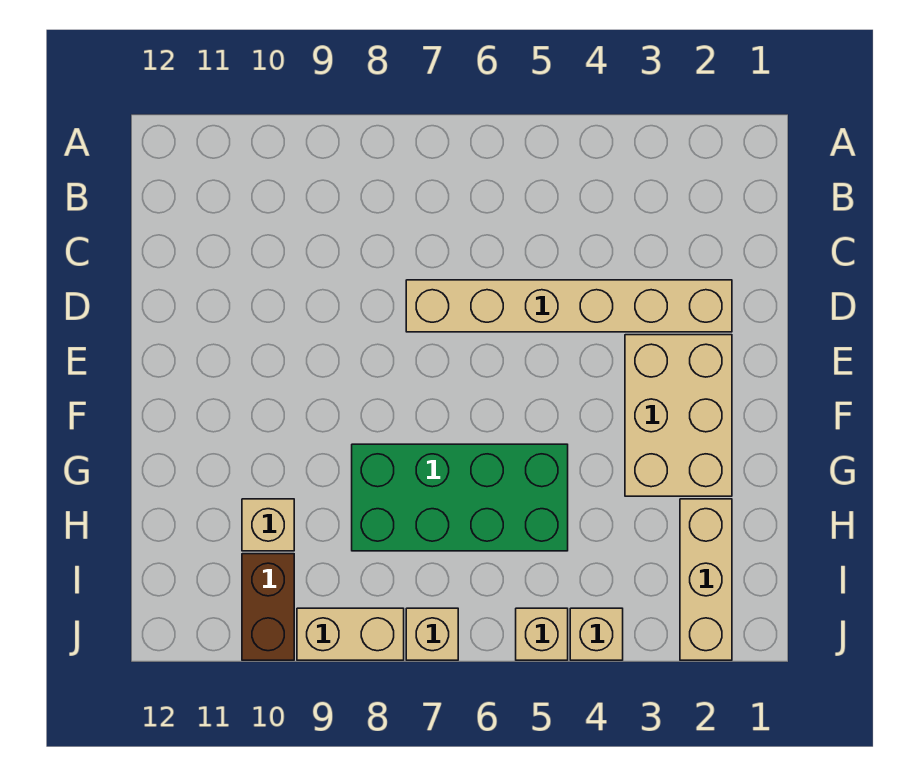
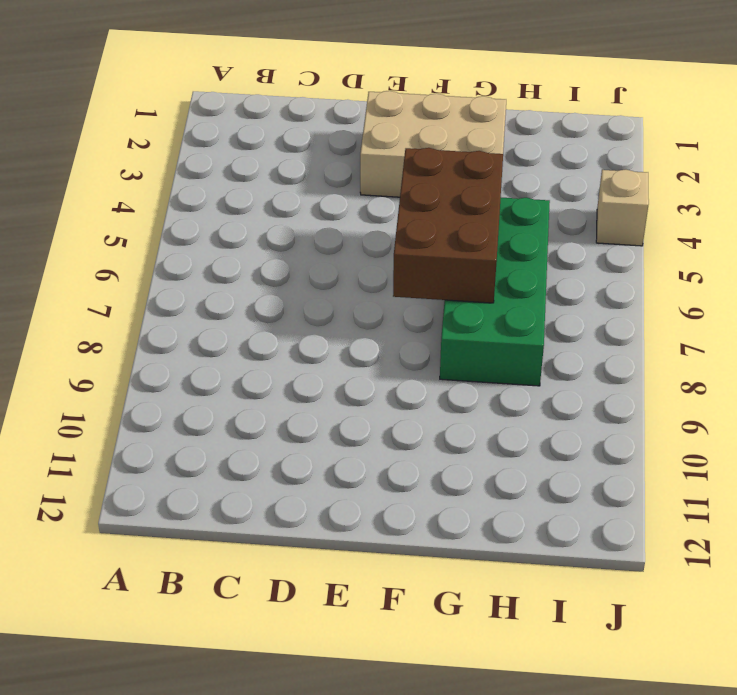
brown 2x3 brick [393,148,503,303] -> none
none -> tan 1x6 brick [406,280,732,332]
none -> tan 1x3 brick [680,499,732,660]

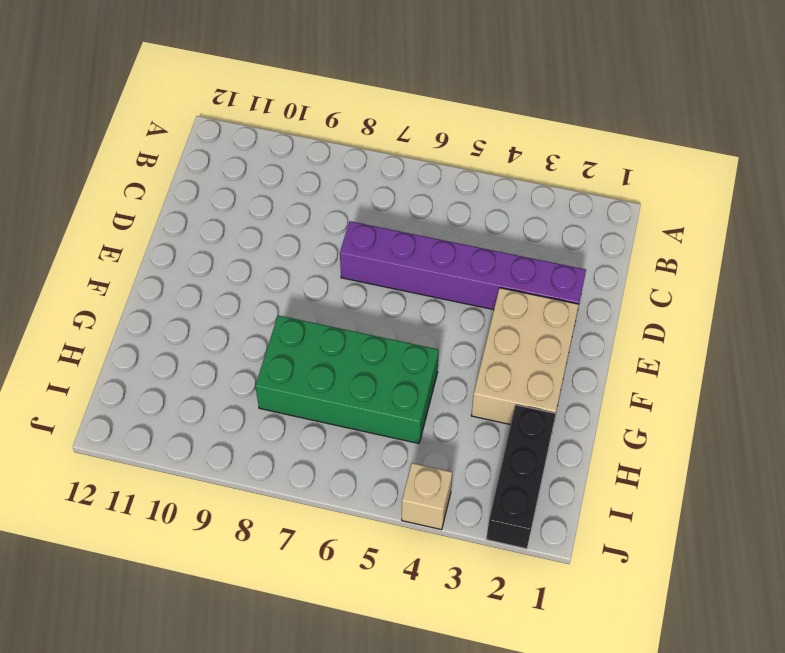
purple 1x6 brick [340,221,586,310] -> tan 1x6 brick [406,280,732,332]
black 1x3 brick [486,405,556,549] -> tan 1x3 brick [680,499,732,660]
none -> tan 1x1 brick [242,499,294,551]
none -> brown 1x2 brick [242,554,294,660]

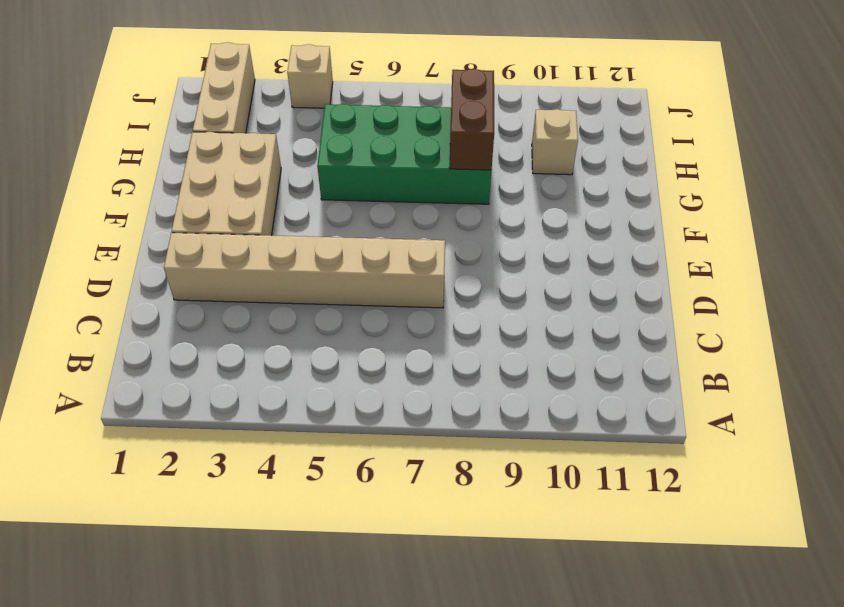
brown 1x2 brick [449,69,494,170] -> brown 1x2 brick moved to [242,554,294,660]
none -> tan 1x1 brick [516,608,568,660]
none -> tan 1x1 brick [406,608,458,660]

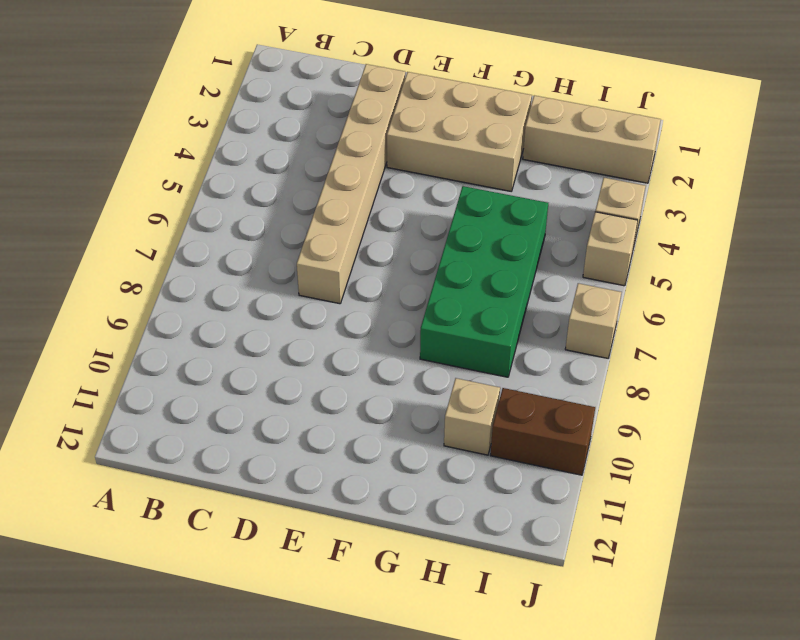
none -> tan 1x2 brick [297,608,404,660]

